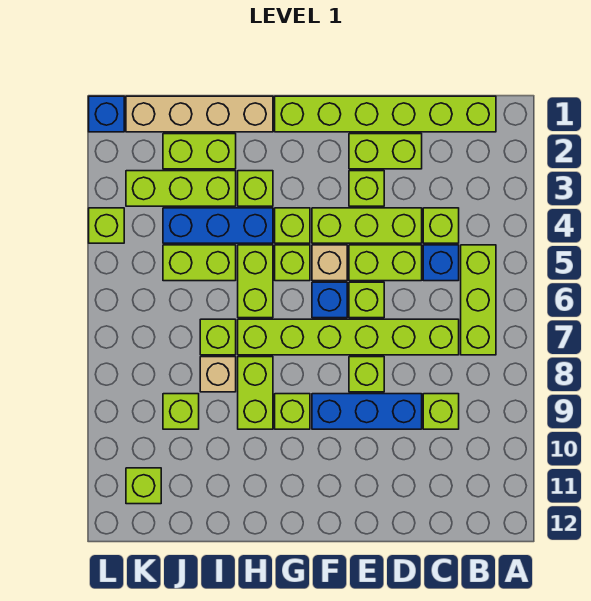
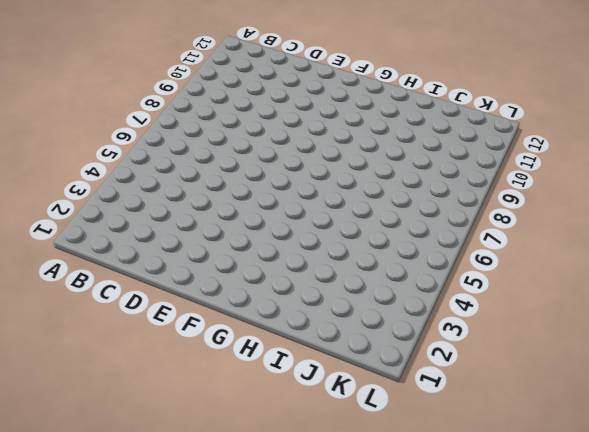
none -> lime 1x6 brick [275,96,496,132]
none -> lime 1x3 brick [461,245,496,355]
none -> lime 1x1 brick [423,208,459,243]
none -> blue 1x1 brick [423,245,459,281]

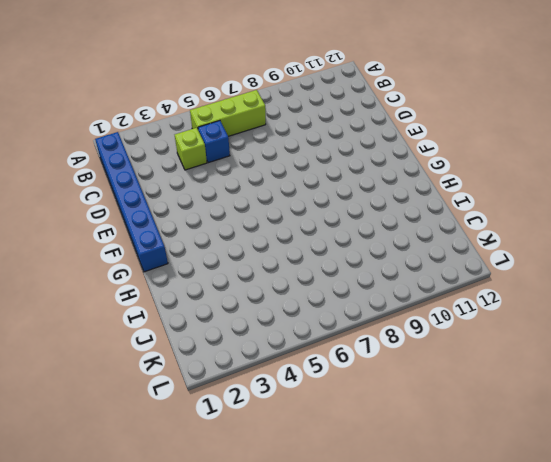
blue 1x6 brick [95,132,168,272] -> lime 1x6 brick [275,96,496,132]
none -> lime 1x6 brick [238,319,459,355]
none -> lime 1x1 brick [423,394,459,429]
none -> lime 1x2 brick [349,134,422,169]
none -> lime 1x3 brick [312,208,422,243]

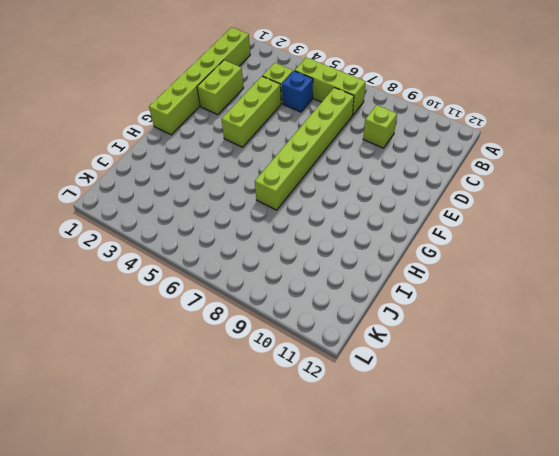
none -> lime 1x2 brick [349,245,422,281]
none -> blue 1x3 brick [312,394,422,429]
none -> lime 1x1 brick [349,171,384,206]
none -> lime 1x1 brick [349,282,384,318]

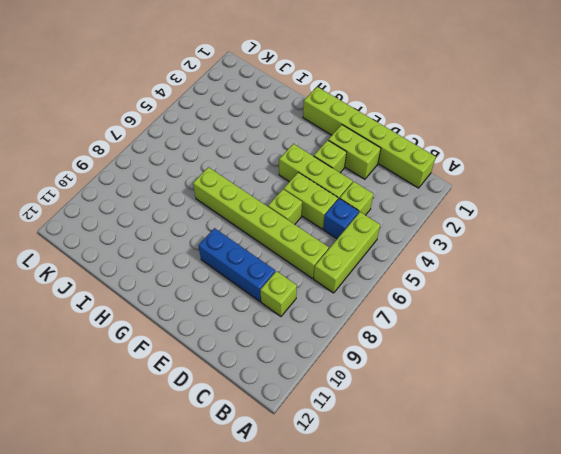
none -> lime 1x1 brick [349,357,384,392]
none -> tan 1x1 brick [312,245,347,281]
none -> blue 1x1 brick [312,282,347,318]
none -> lime 1x1 brick [275,208,310,243]

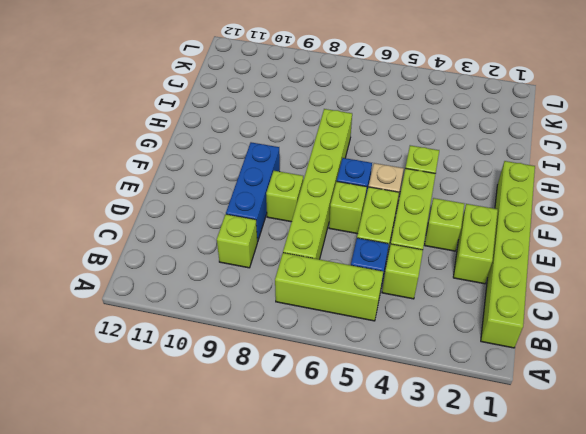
none -> lime 1x1 brick [275,245,310,281]
none -> lime 1x1 brick [275,394,310,429]
none -> tan 1x4 brick [126,96,273,132]
none -> lime 1x1 brick [238,171,273,206]

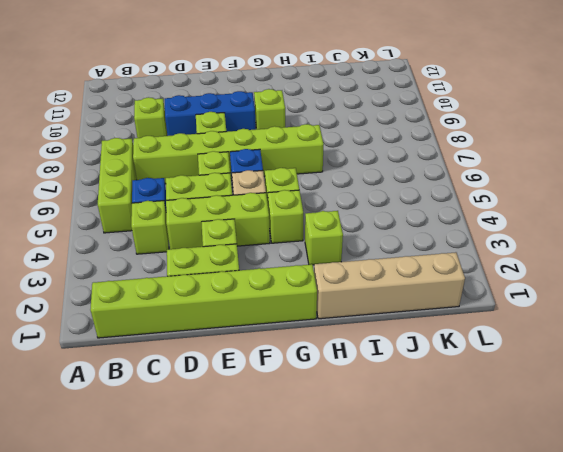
none -> blue 1x3 brick [163,208,273,243]
none -> lime 1x2 brick [238,245,273,318]
none -> lime 1x2 brick [238,357,273,429]
none -> lime 1x2 brick [163,134,236,169]

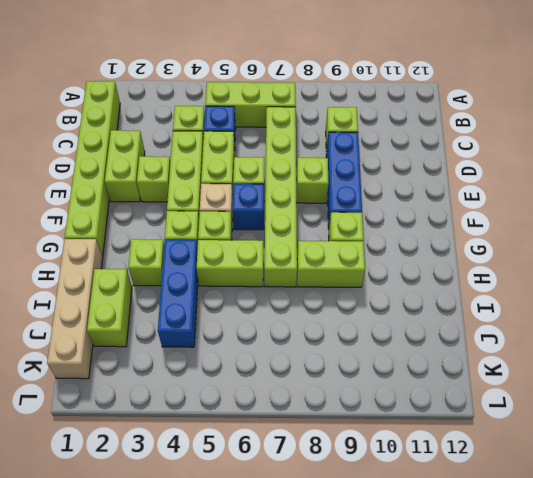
none -> lime 1x3 brick [126,171,236,206]
none -> lime 1x2 brick [163,245,236,281]
none -> lime 1x1 brick [200,319,236,355]
none -> tan 1x1 brick [200,357,236,392]

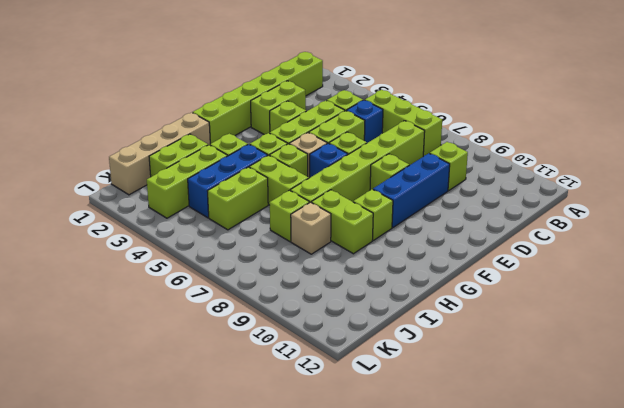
none -> lime 1x1 brick [163,394,199,429]
none -> lime 1x1 brick [126,468,161,504]
none -> blue 1x1 brick [89,96,124,132]
none -> lime 1x1 brick [89,208,124,243]

